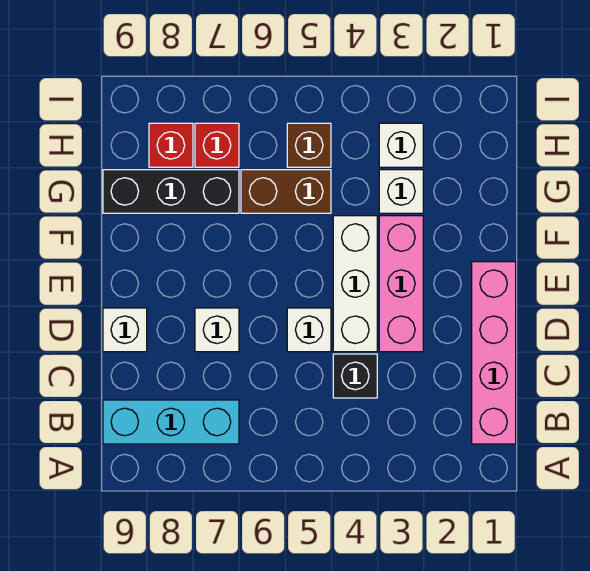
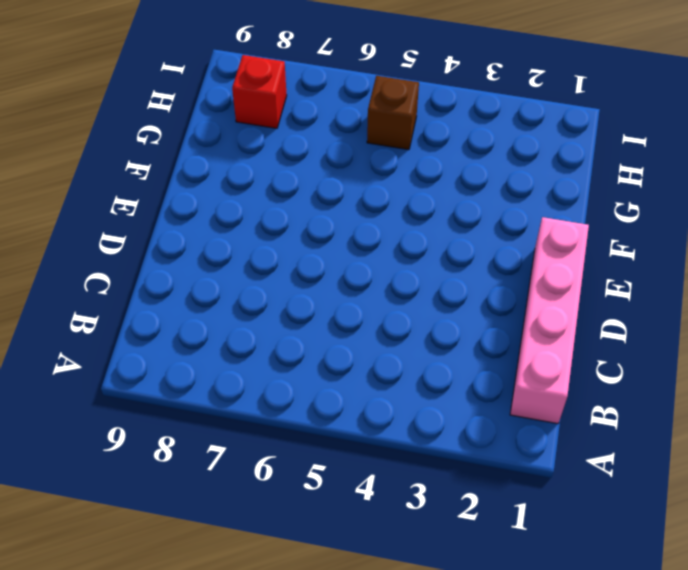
none -> cyan 1x3 brick [103,400,239,444]
none -> black 1x1 brick [333,354,377,398]
none -> pink 1x3 brick [379,216,423,352]

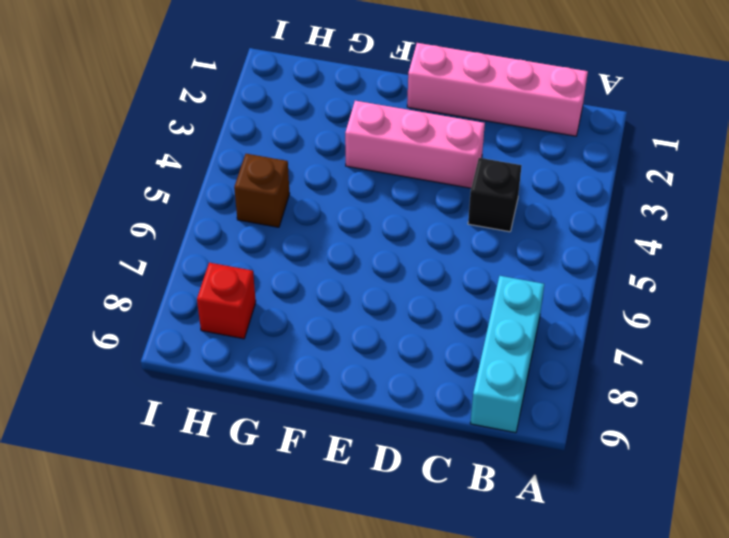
none -> white 1x3 brick [333,216,377,352]
none -> white 1x1 brick [287,308,331,352]
none -> white 1x1 brick [195,308,239,352]

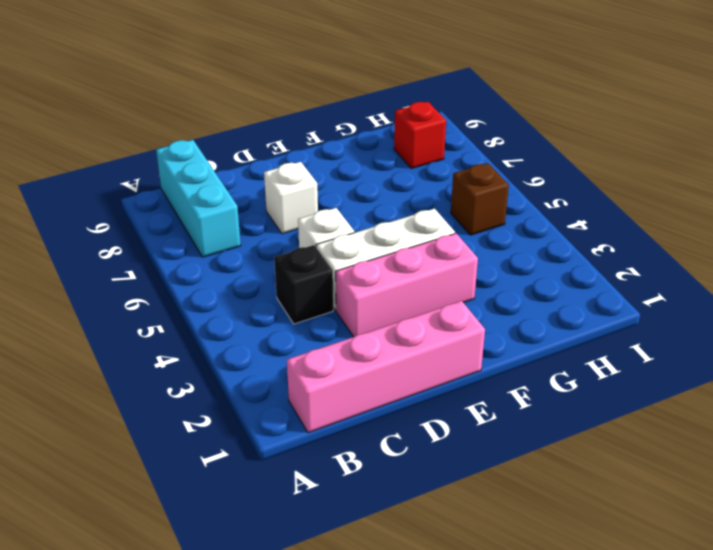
none -> white 1x1 brick [103,308,147,352]
none -> white 1x1 brick [379,170,423,213]
none -> brown 1x2 brick [241,170,331,213]

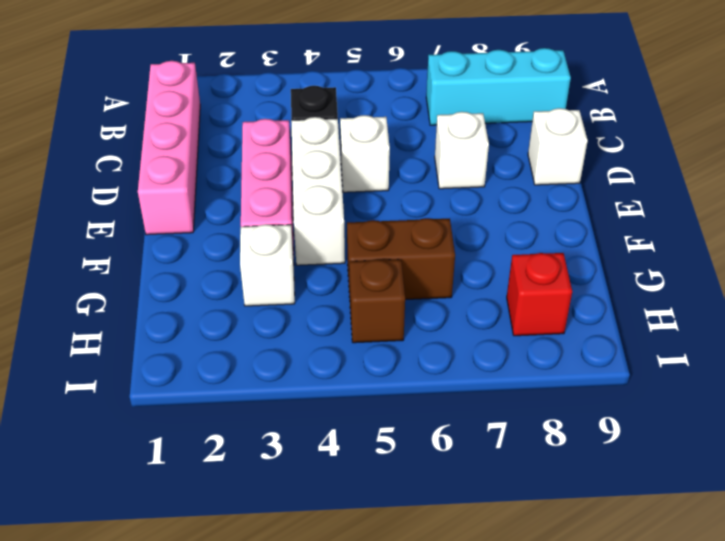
none -> black 1x3 brick [103,170,239,213]
none -> white 1x1 brick [379,123,423,167]
none -> red 1x1 brick [195,123,239,167]

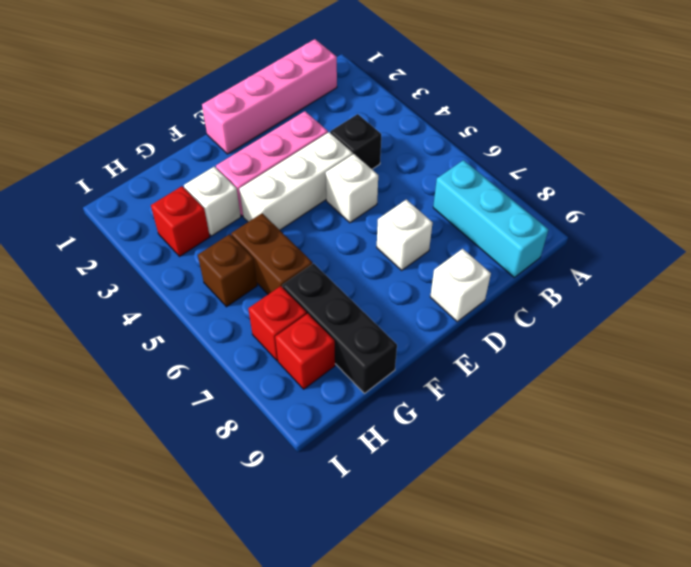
red 1x1 brick [151,186,210,256] -> white 1x1 brick [379,123,423,167]

